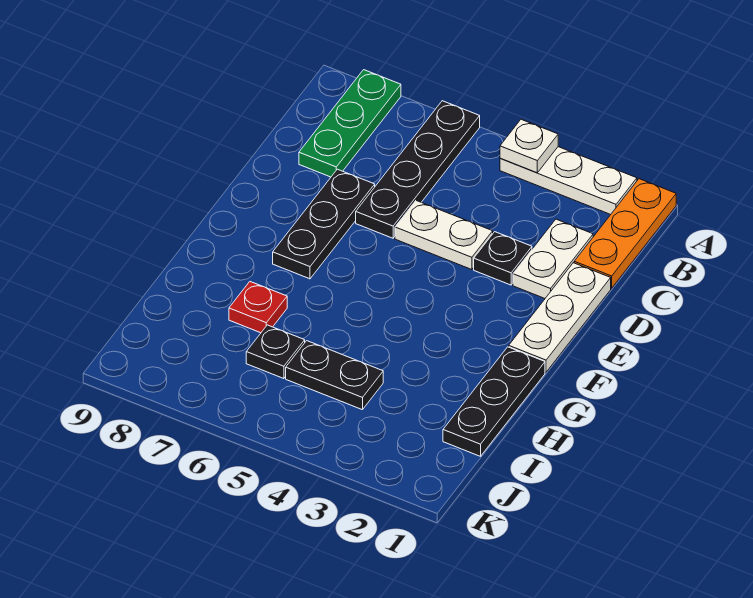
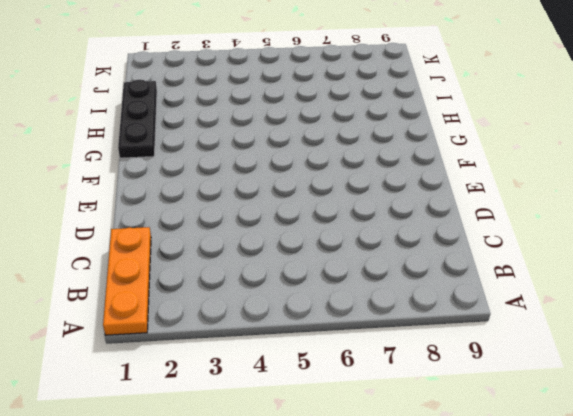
none -> white 1x3 plate [500,147,637,215]
none -> black 1x4 plate [356,101,480,238]
none -> green 1x3 plate [299,70,401,177]

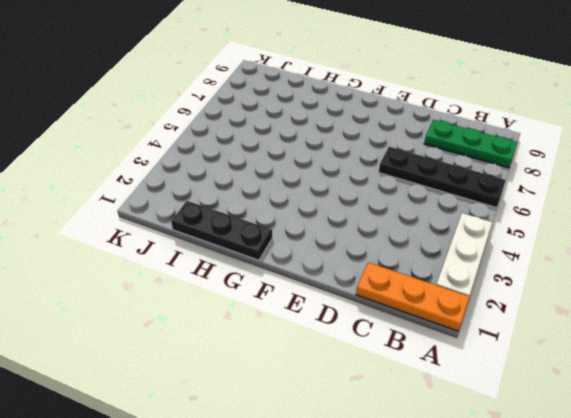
none -> white 1x2 plate [513,219,593,298]
none -> white 1x3 plate [509,263,611,372]
none -> black 1x1 plate [474,232,532,285]

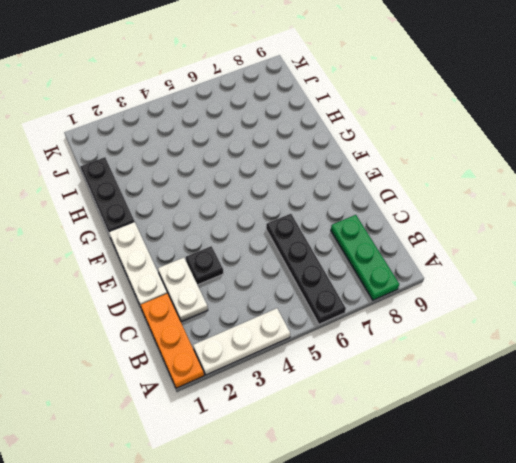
none -> white 1x2 plate [395,201,493,270]
none -> black 1x3 plate [273,169,375,279]
none -> red 1x1 plate [229,282,287,333]

